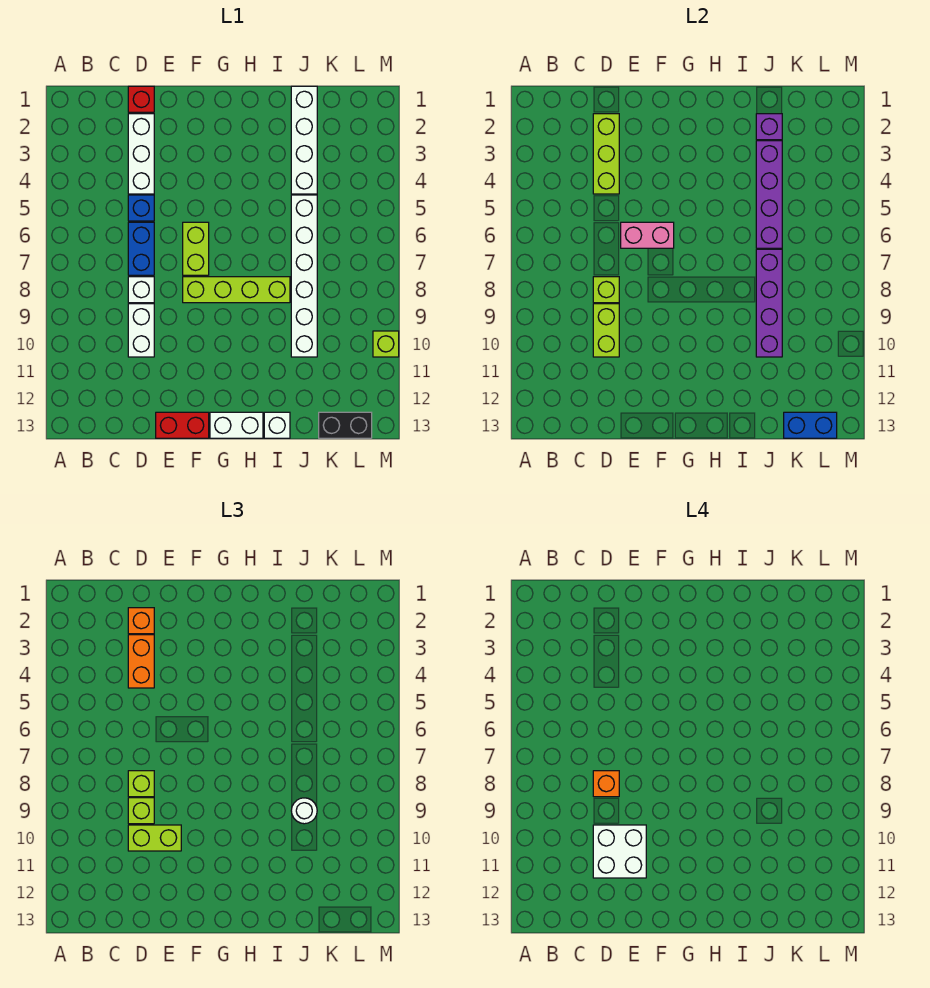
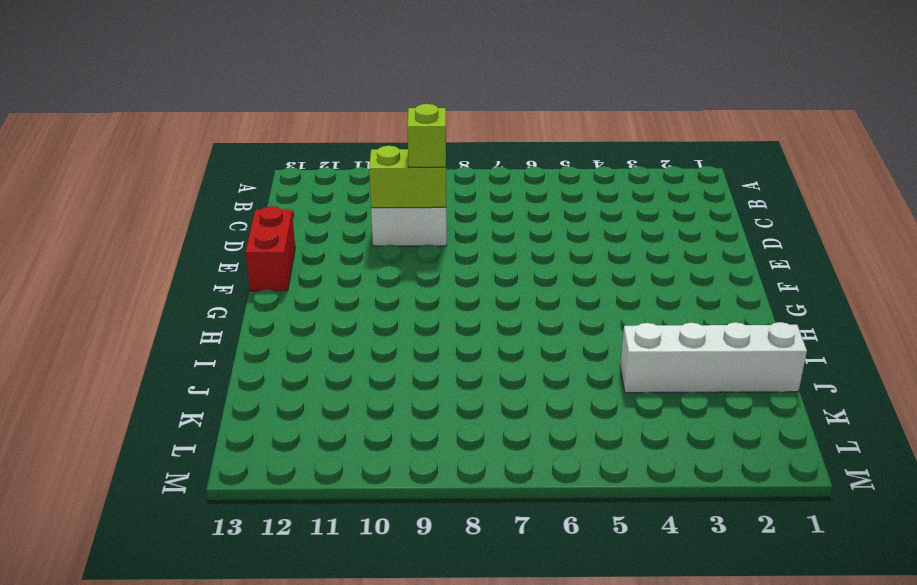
none -> red 1x1 brick [128,86,154,112]
none -> white 1x3 brick [128,114,154,194]
none -> blue 1x1 brick [128,195,154,221]
none -> blue 1x2 brick [128,222,154,275]

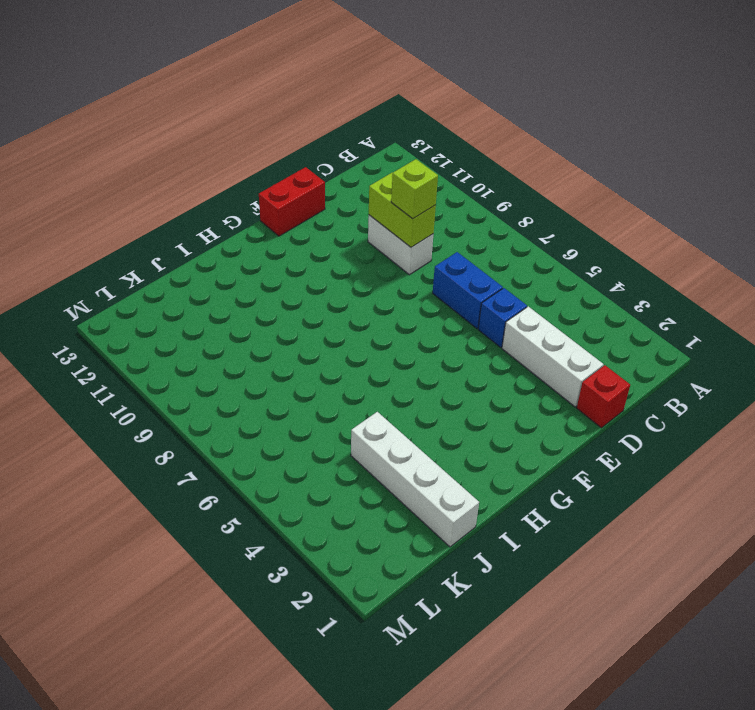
none -> white 1x1 brick [128,277,154,303]
none -> lime 1x2 brick [183,222,209,275]
none -> lime 1x4 brick [183,277,290,303]
none -> white 1x2 brick [210,412,263,438]

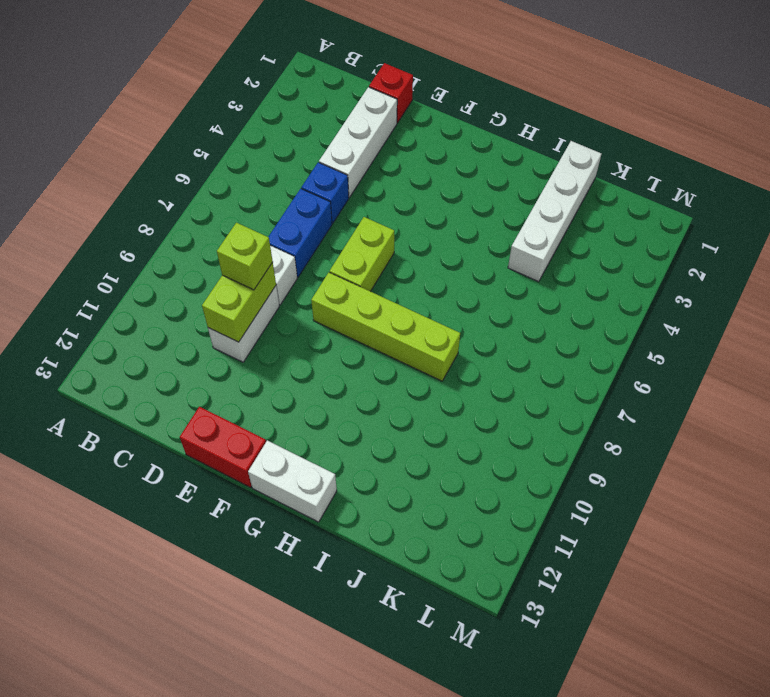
none -> white 1x1 brick [264,412,290,438]
none -> white 1x6 brick [291,195,317,357]
none -> black 1x2 brick [319,412,372,438]
none -> lime 1x1 brick [373,331,399,357]

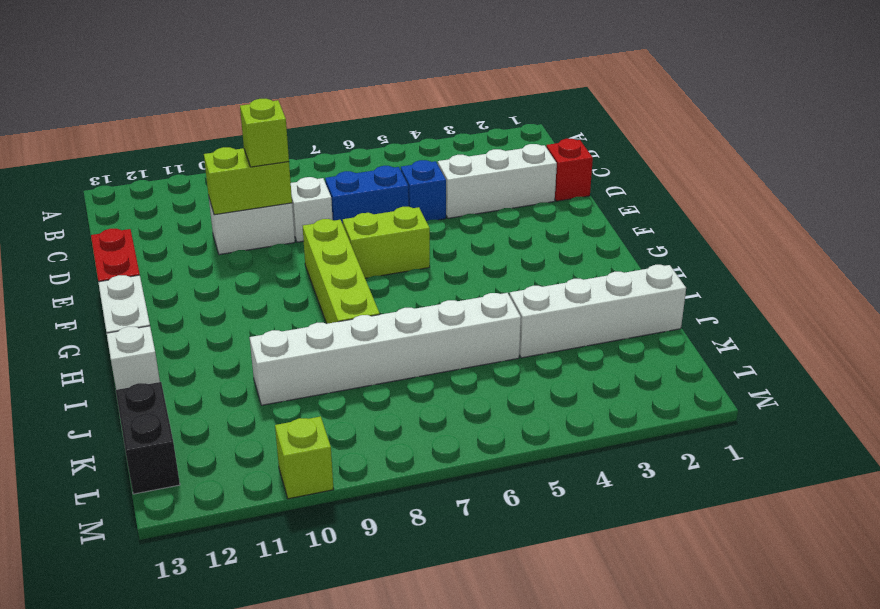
none -> lime 1x3 brick [593,114,619,194]
none -> lime 1x1 brick [593,277,619,303]
none -> pink 1x2 brick [621,222,674,248]
none -> purple 1x1 brick [756,114,782,140]

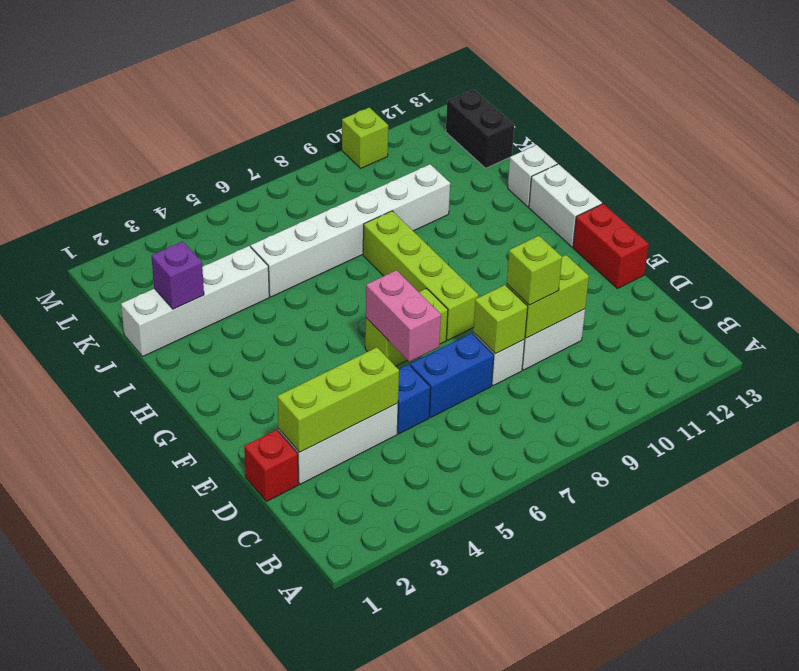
none -> purple 1x4 brick [756,141,782,248]
none -> purple 1x4 brick [756,249,782,357]
none -> blue 1x2 brick [784,412,837,438]
none -> orange 1x1 brick [128,608,154,634]

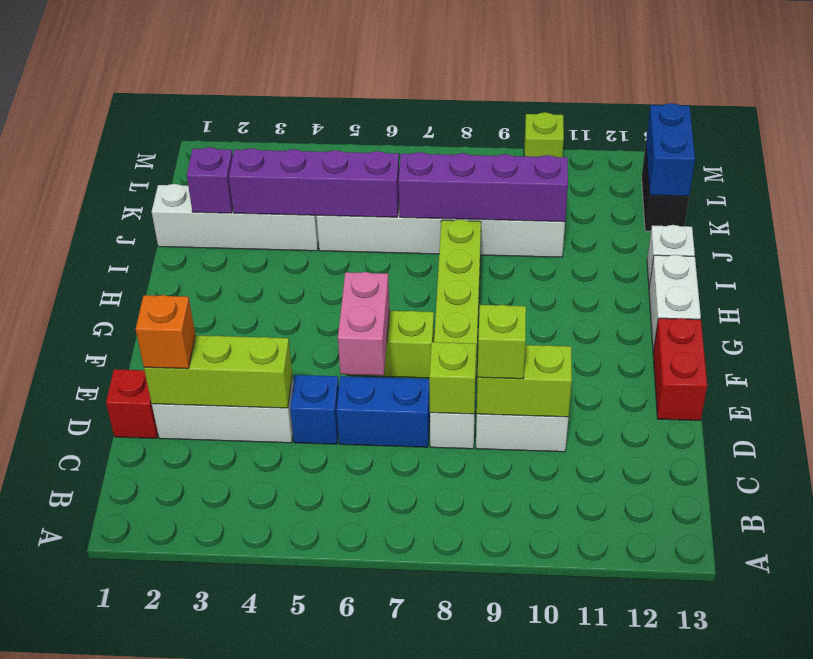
none -> orange 1x2 brick [128,635,154,688]
none -> lime 1x1 brick [128,771,154,797]
none -> lime 1x2 brick [128,825,181,851]
none -> white 1x1 round brick [291,798,317,824]

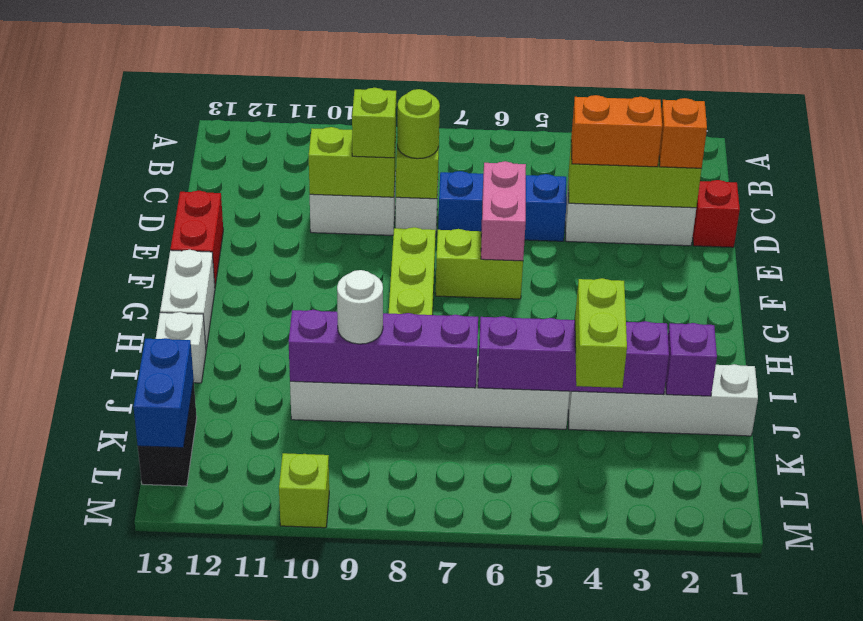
lime 1x1 round brick [397,89,440,159] -> lime 1x1 brick [128,771,154,797]
lime 1x2 brick [575,278,627,388] -> lime 1x2 brick moved to [128,825,181,851]
none -> orange 1x1 brick [593,771,619,797]
none -> white 2x2 brick [593,825,646,878]

